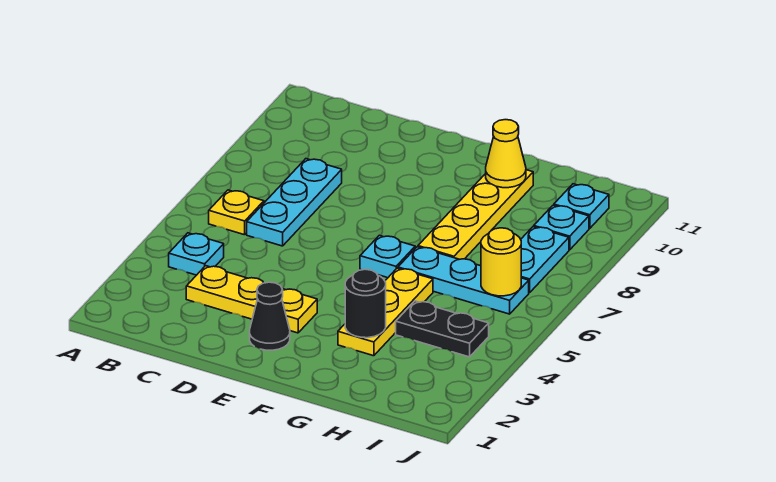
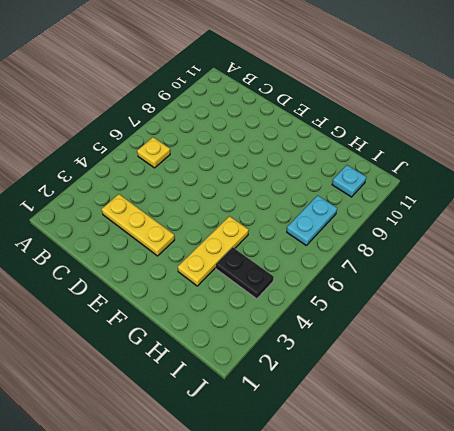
none -> cyan 1x1 plate [169,233,224,275]
none -> cyan 1x3 plate [247,159,342,246]
none -> black 1x1 cone [250,282,290,350]

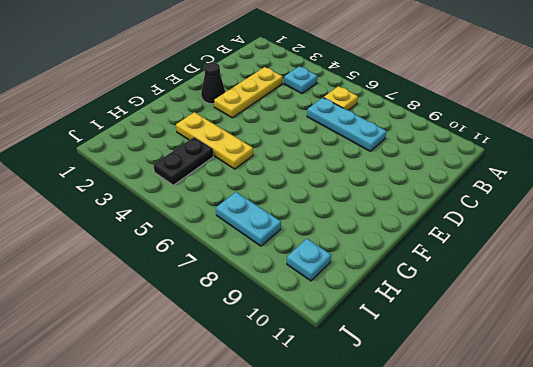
none -> cyan 1x1 plate [360,235,415,278]
none -> cyan 1x3 plate [398,247,529,314]
none -> yellow 1x4 plate [418,170,533,259]

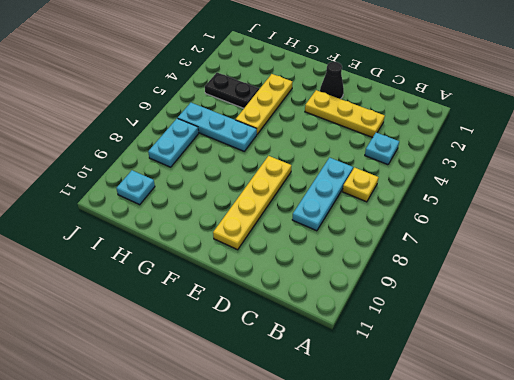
yellow 1x4 plate [213,156,291,250] -> yellow 1x4 plate moved to [418,170,533,259]
none -> cyan 1x1 plate [360,235,415,278]
none -> cyan 1x1 plate [534,205,589,250]
none -> black 1x1 round brick [345,269,386,338]

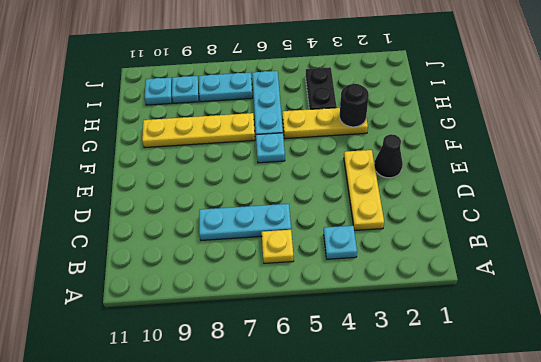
none -> yellow 1x1 cone [486,120,526,188]
none -> yellow 1x1 round brick [481,228,521,296]

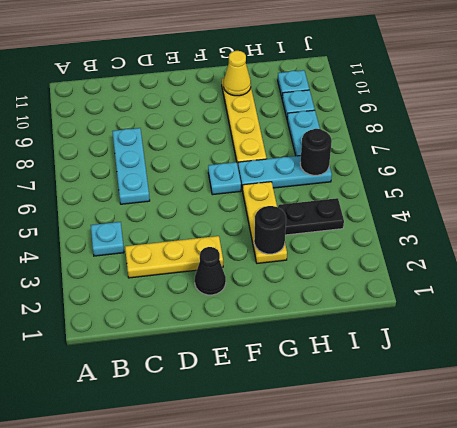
black 1x1 round brick [300,129,332,175] -> yellow 1x1 round brick [481,228,521,296]
none -> yellow 1x1 plate [209,190,264,235]

